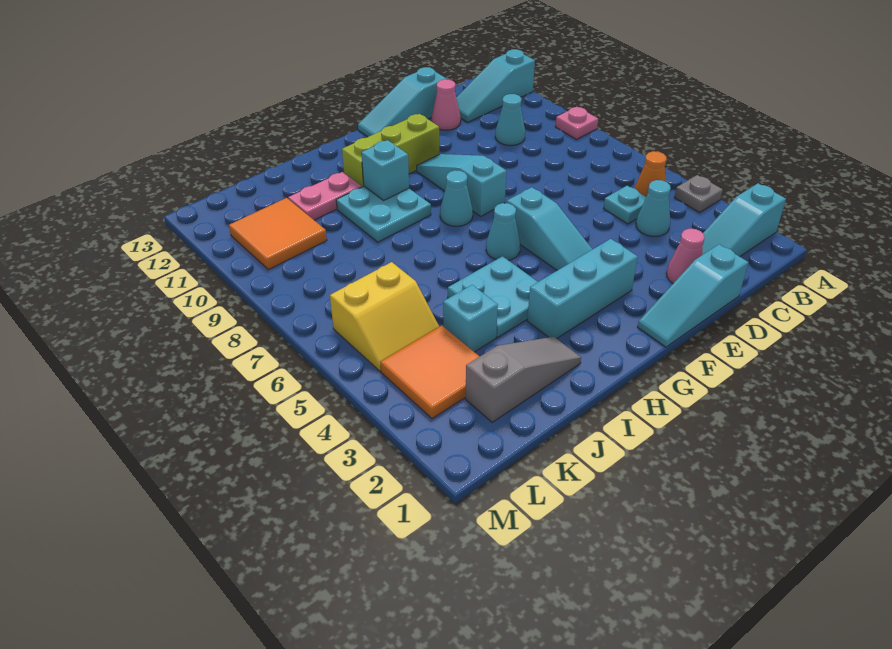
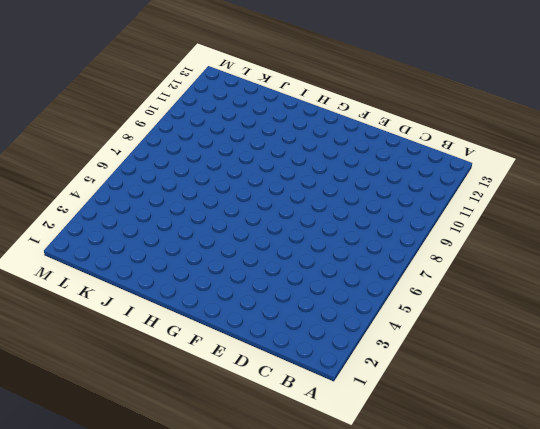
none -> cyan 1x3 slope [702,183,786,257]
none -> grey 1x1 plate [674,175,723,212]
none -> pink 1x1 plate [555,107,598,139]

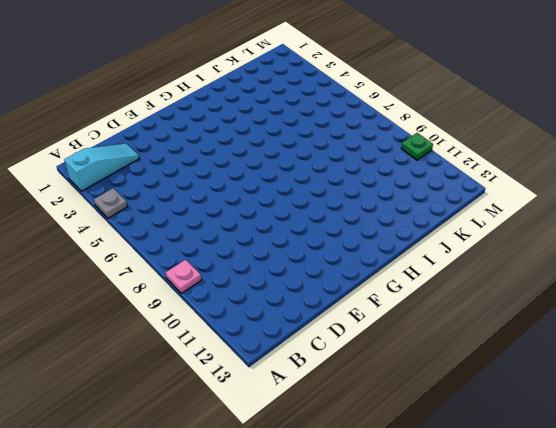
green 1x1 plate [401,133,433,160] -> none
none -> cyan 1x3 slope [456,49,535,122]
none -> orange 1x1 cone [634,151,667,197]
none -> cyan 1x1 cone [636,180,671,236]

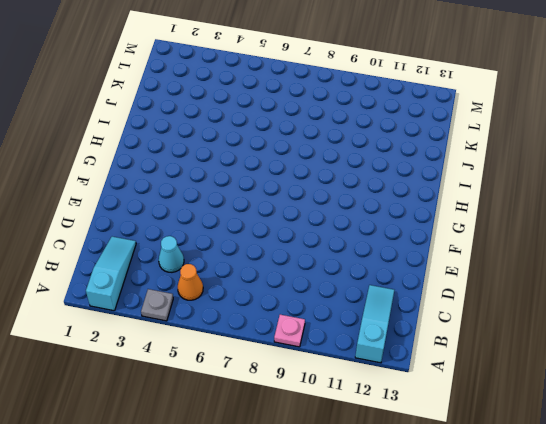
none -> cyan 1x1 plate [604,186,646,224]
none -> cyan 1x1 cone [495,94,525,145]
none -> cyan 1x3 slope [638,244,748,347]

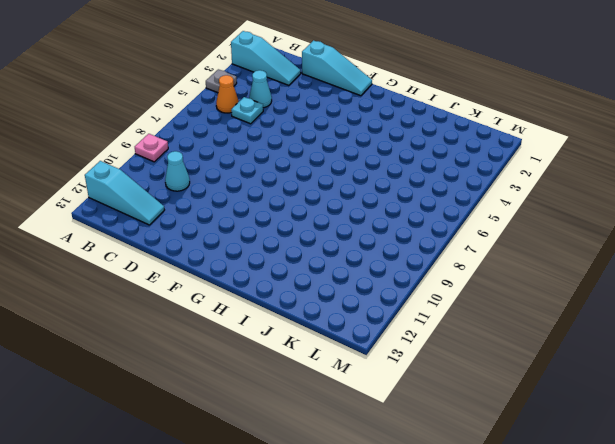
none -> pink 1x1 cone [666,229,705,283]
none -> pink 1x1 cone [431,79,461,130]
none -> cyan 1x3 slope [358,67,446,137]

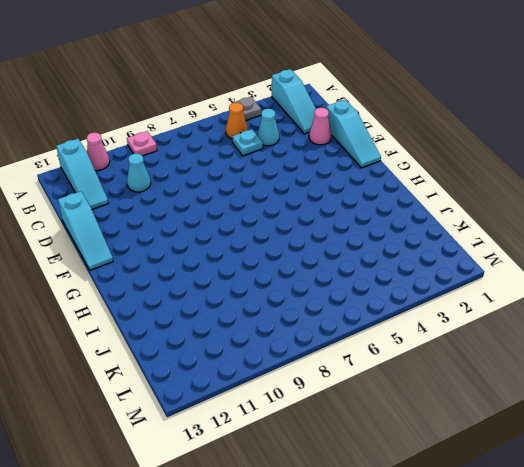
pink 1x1 cone [87,132,110,170] -> pink 1x1 cone moved to [431,79,461,130]
none -> cyan 1x3 brick [527,239,638,339]
none -> cyan 1x3 slope [507,187,592,270]
none -> cyan 1x3 slope [417,154,506,216]

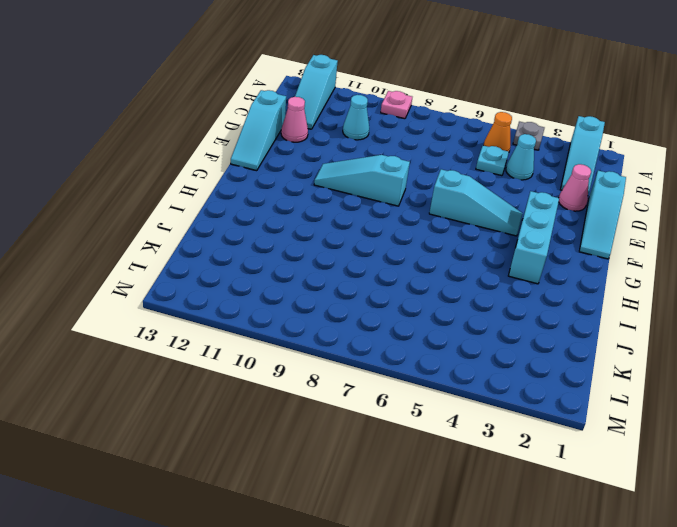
none -> lime 1x3 brick [342,114,439,187]
none -> cyan 1x1 cone [486,203,520,260]
none -> cyan 1x1 cone [440,170,473,226]

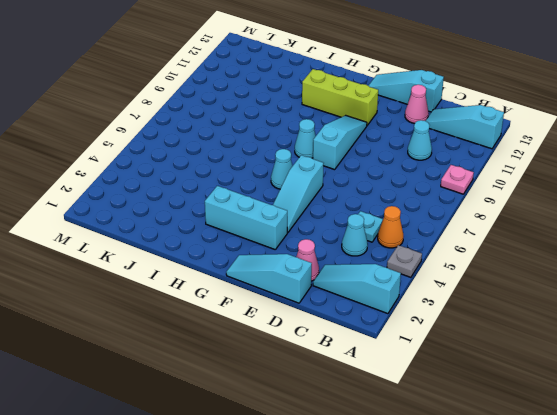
none -> cyan 2x2 plate [448,256,537,337]
none -> cyan 2x2 plate [336,186,431,242]
none -> grey 1x3 slope [465,337,581,422]

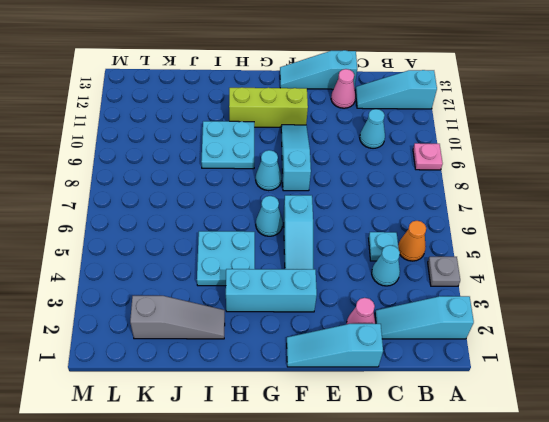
none -> pink 1x2 plate [288,172,362,220]
none -> cyan 1x1 brick [443,285,498,352]
none -> orange 2x2 tile [381,326,480,419]

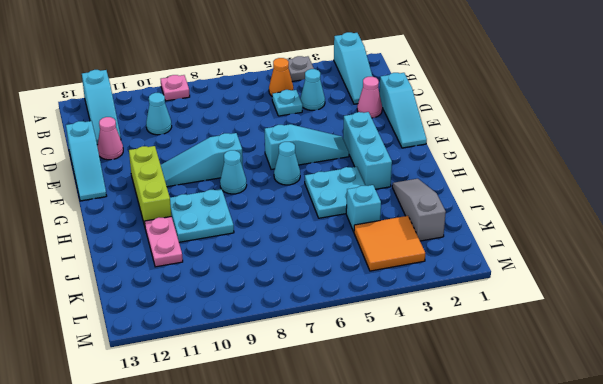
none -> yellow 2x2 slope [330,262,439,371]
none -> orange 2x2 tile [229,198,327,270]
none -> cyan 1x1 brick [361,140,409,200]

